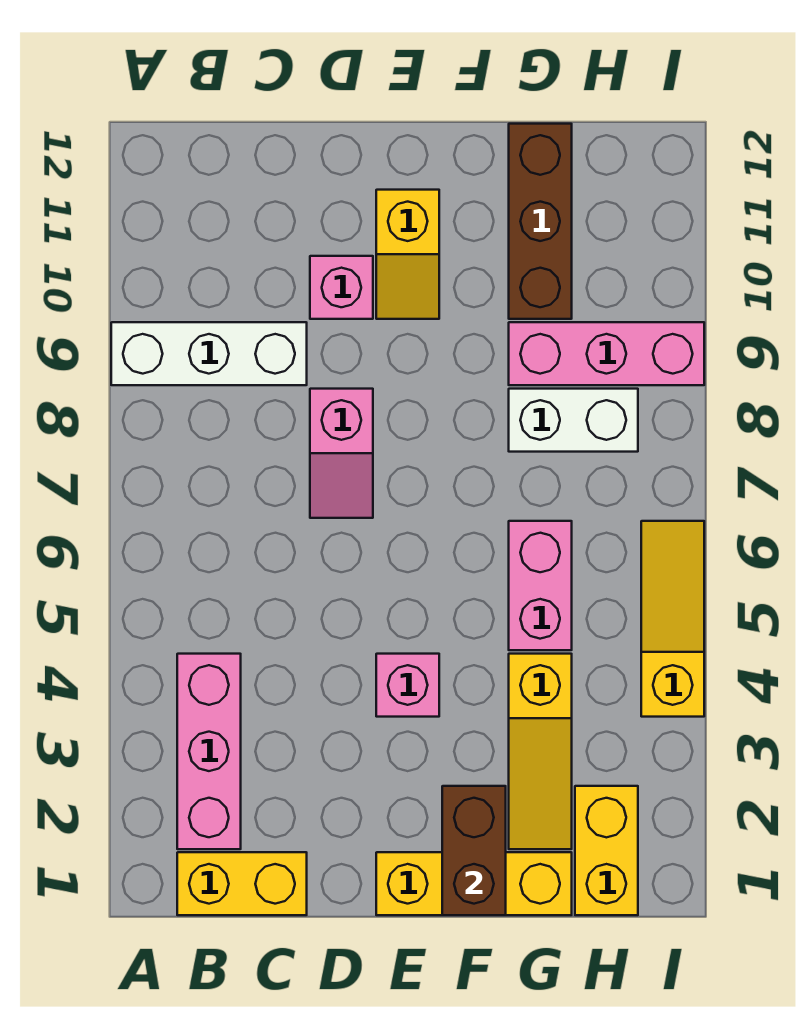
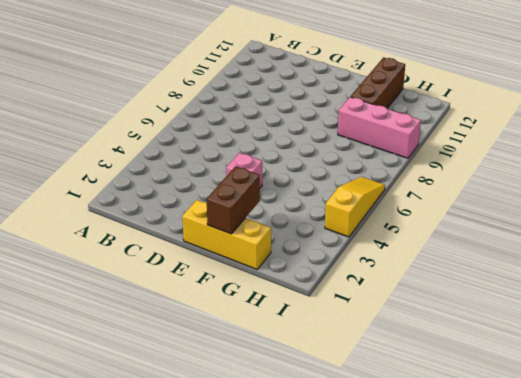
none -> white 1x3 brick [111,322,307,385]
none -> yellow 1x2 brick [177,852,307,915]
none -> pink 1x3 brick [177,654,241,849]

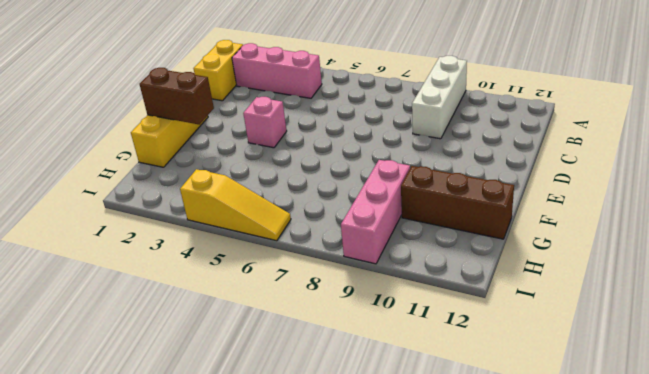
none -> pink 1x2 slope [310,389,373,518]
none -> pink 1x1 brick [310,256,373,319]
none -> yellow 1x2 slope [376,190,439,319]

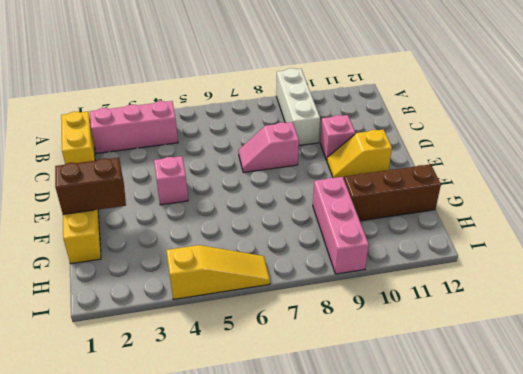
none -> yellow 1x3 slope [509,654,572,849]
none -> pink 1x2 brick [509,521,572,650]
none -> white 1x2 brick [509,389,638,452]

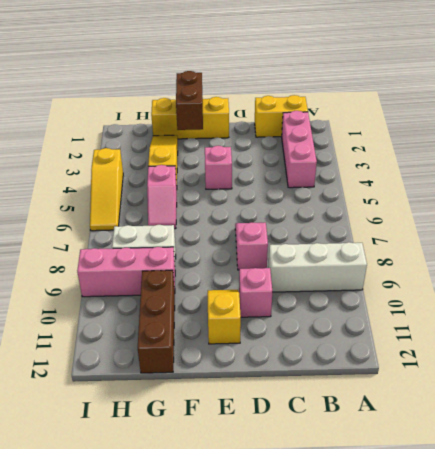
pink 1x2 slope [147,165,177,229] -> pink 1x2 brick [509,521,572,650]
none -> yellow 1x2 brick [575,786,638,915]

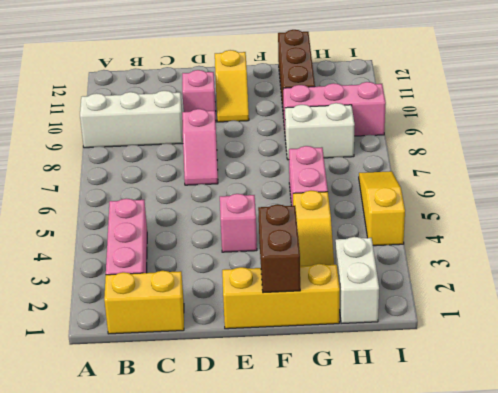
white 1x2 brick [335,237,379,324] -> yellow 1x2 brick [575,786,638,915]

